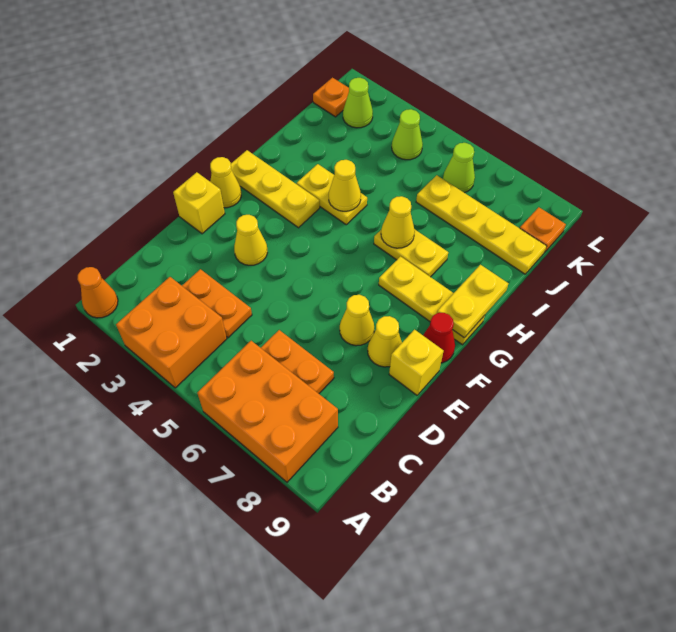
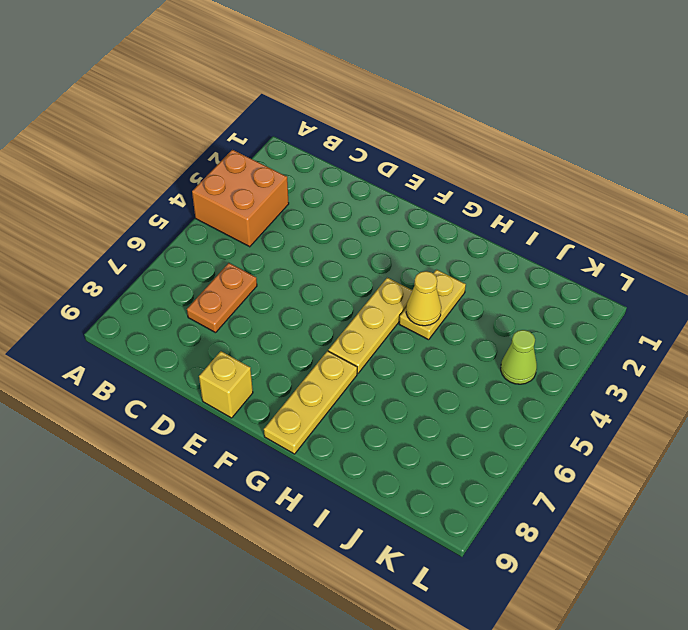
yellow 1x3 plate [328,278,413,373] -> yellow 1x3 plate moved to [231,150,320,228]
none -> orange 1x1 cone [77,267,118,318]
none -> orange 2x3 brick [197,341,338,482]
none -> orange 1x2 plate [182,269,252,338]

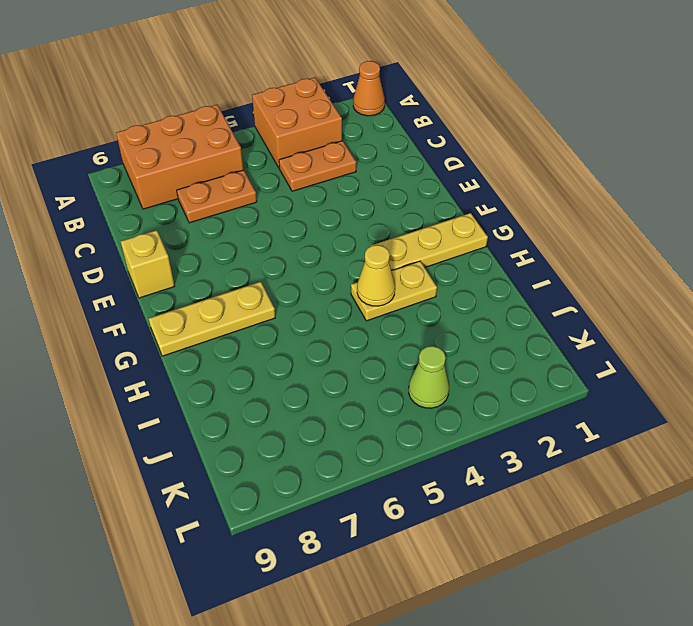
none -> yellow 1x1 brick [173,172,225,234]
none -> yellow 1x1 cone [234,215,267,265]
none -> yellow 1x1 cone [340,295,374,346]

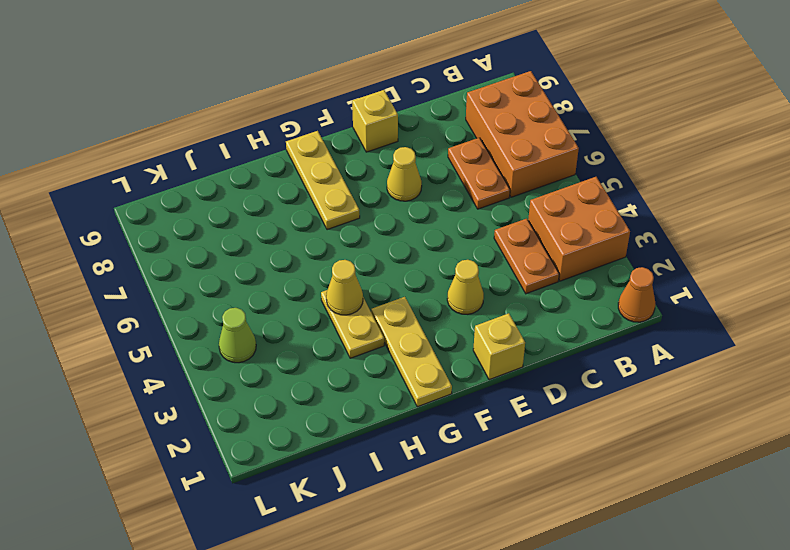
none -> yellow 1x1 cone [368,316,402,367]
none -> yellow 1x1 cone [210,157,241,208]
none -> red 1x1 cone [423,313,455,363]

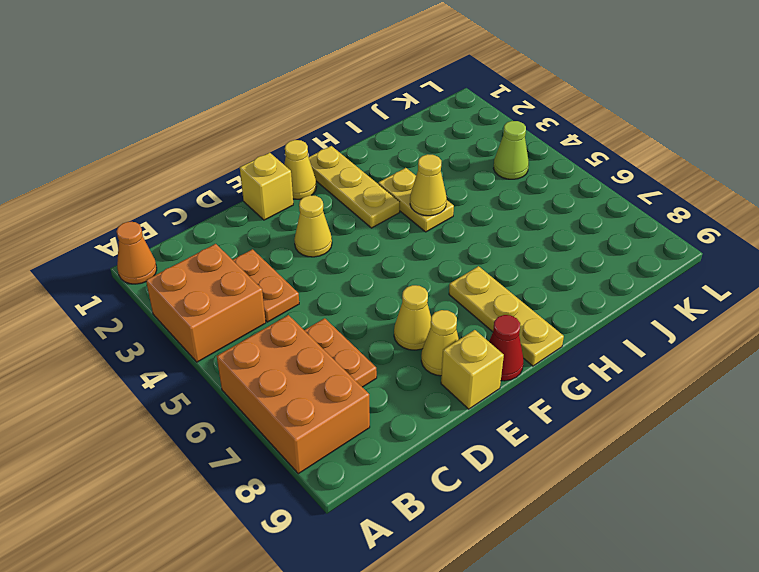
none -> yellow 1x2 plate [374,229,448,277]
none -> yellow 1x4 plate [416,175,546,274]
none -> orange 1x1 plate [313,78,349,117]

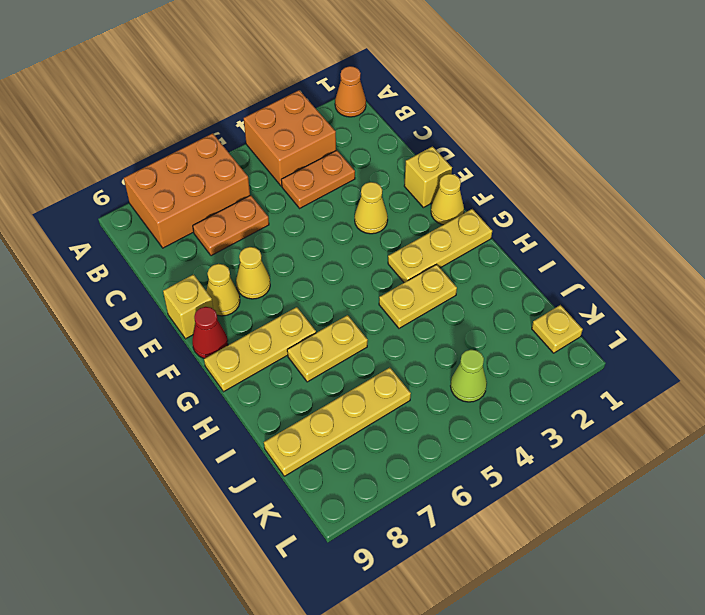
yellow 1x1 plate [532,305,583,353] -> orange 1x1 plate [313,78,349,117]
none -> lime 1x1 cone [343,78,373,128]
none -> lime 1x1 cone [443,143,475,193]
none -> orange 1x1 plate [520,207,566,252]

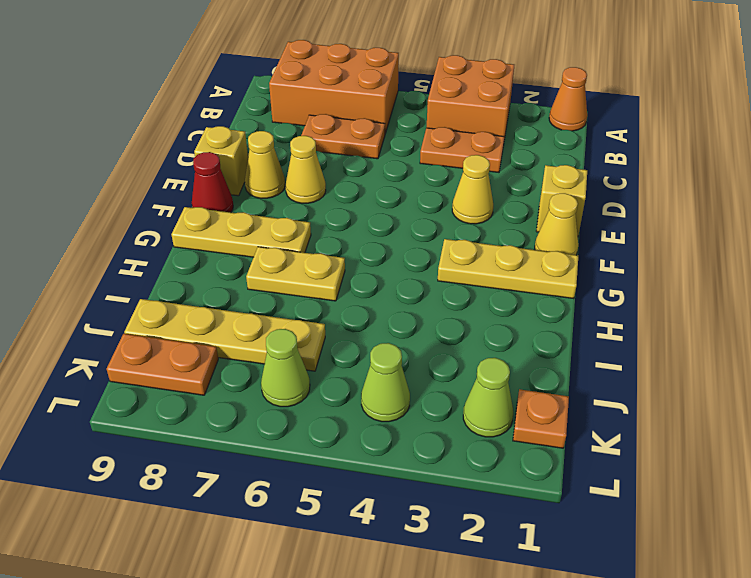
orange 1x2 plate [107,334,218,395] -> orange 1x1 plate [520,207,566,252]
none -> yellow 1x2 plate [297,164,367,225]
none -> yellow 1x2 plate [437,265,509,338]
none -> yellow 1x1 cone [329,160,361,211]

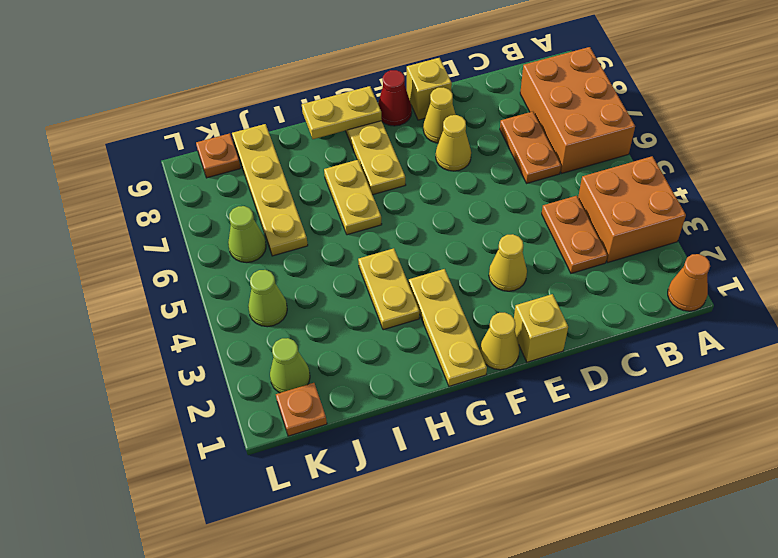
none -> yellow 1x1 cone [329,160,361,211]
none -> yellow 1x1 cone [381,196,415,248]

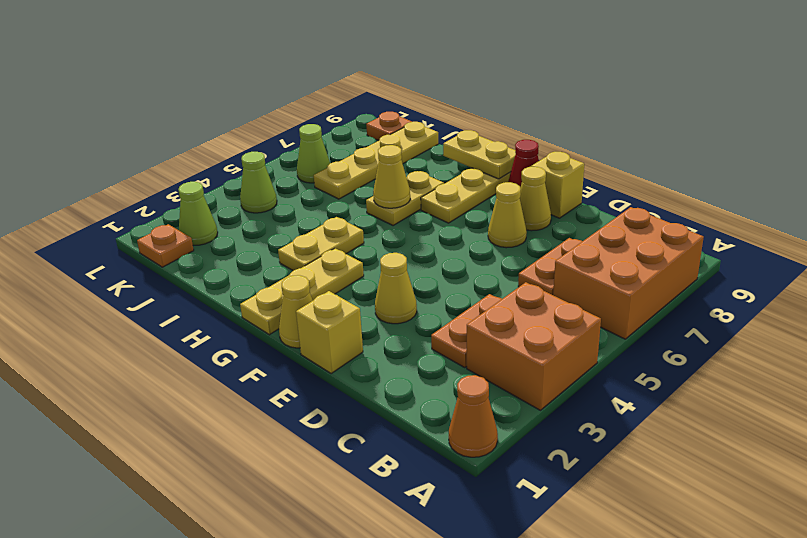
none -> yellow 1x1 cone [329,160,361,211]

